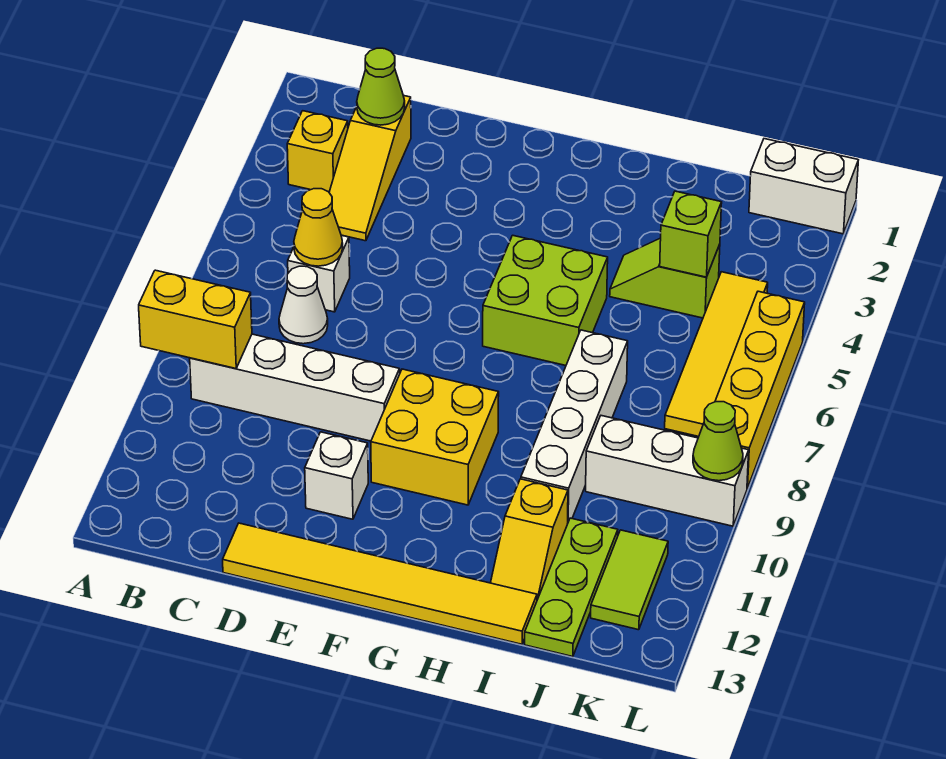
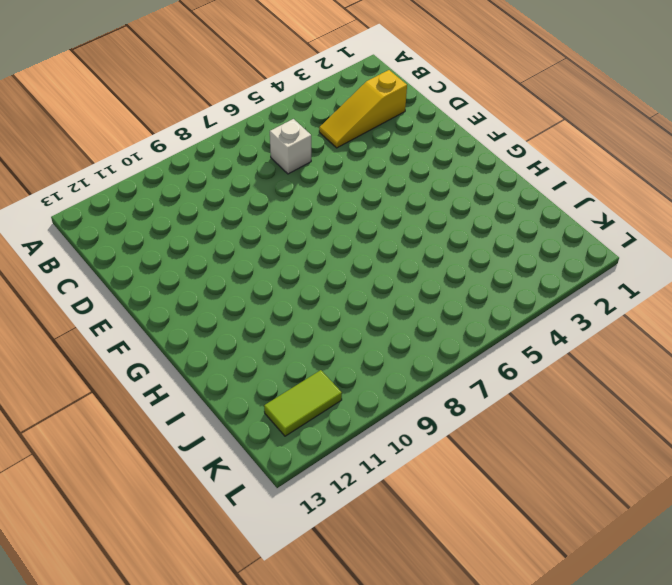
none -> yellow 1x1 brick [287,111,348,192]
none -> white 1x4 brick [190,334,400,441]
none -> white 1x1 cone [279,266,328,344]

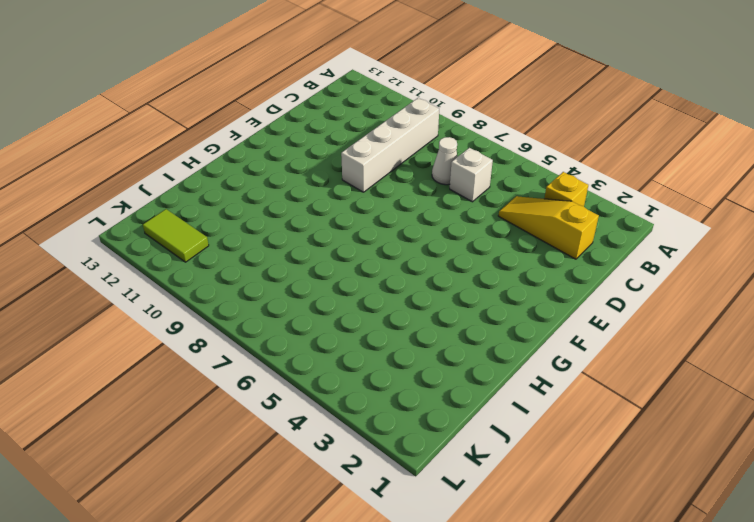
none -> yellow 1x6 tile [223,523,537,644]
none -> white 1x1 brick [305,432,368,519]
none -> yellow 2x2 brick [371,369,499,505]

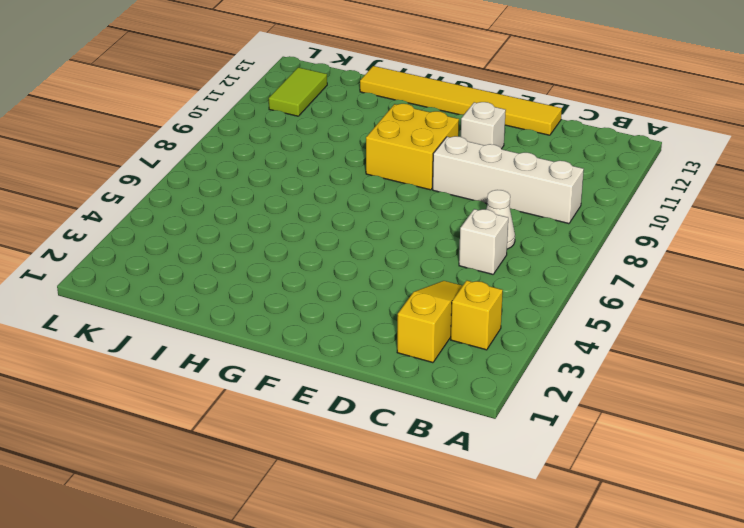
none -> lime 2x2 brick [483,235,608,366]
none -> lime 1x2 slope [610,238,720,318]
none -> white 1x4 brick [521,330,628,522]

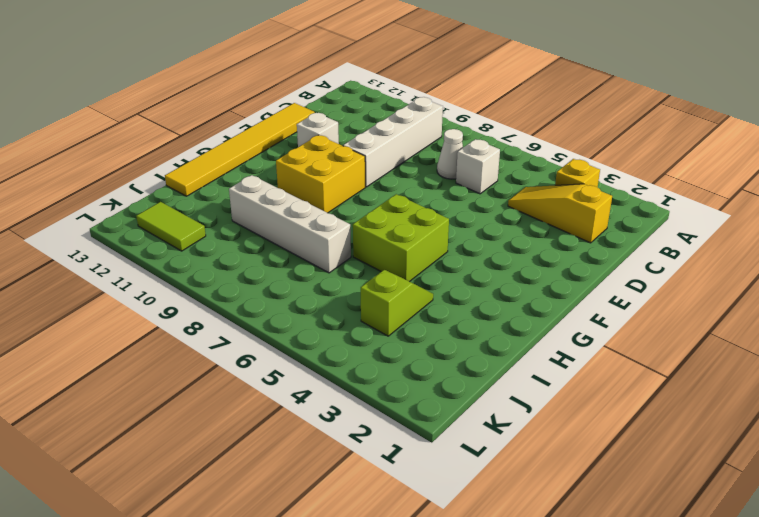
none -> yellow 1x2 slope [491,479,568,600]
none -> white 1x3 brick [586,416,749,526]
none -> lime 1x3 plate [525,518,618,657]

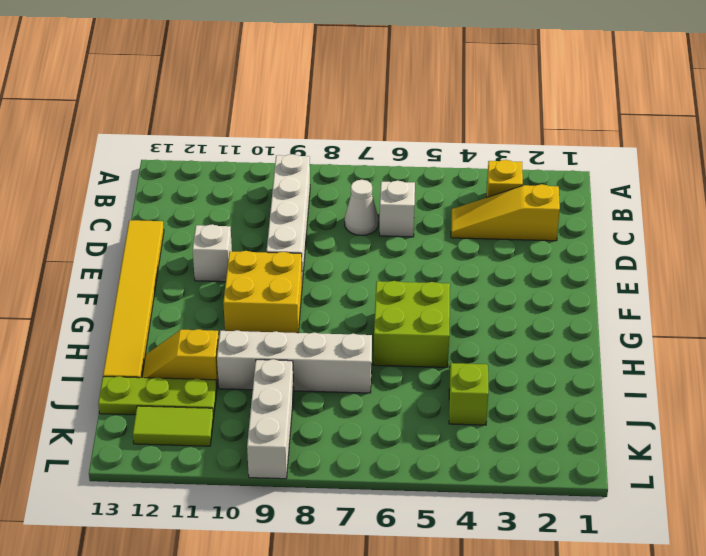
none -> white 1x2 brick [749,139,858,234]
none -> yellow 1x4 tile [665,272,768,437]
none -> yellow 1x4 brick [715,291,805,488]

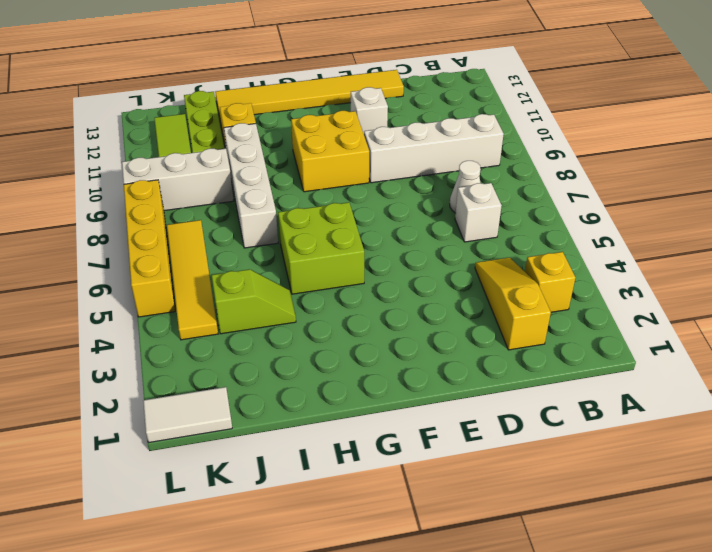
white 1x2 tile [143,387,232,442] -> white 1x2 brick [749,139,858,234]
none -> yellow 1x2 brick [139,270,252,369]
none -> lime 1x1 cone [357,48,405,125]
none -> yellow 1x1 cone [294,189,343,266]

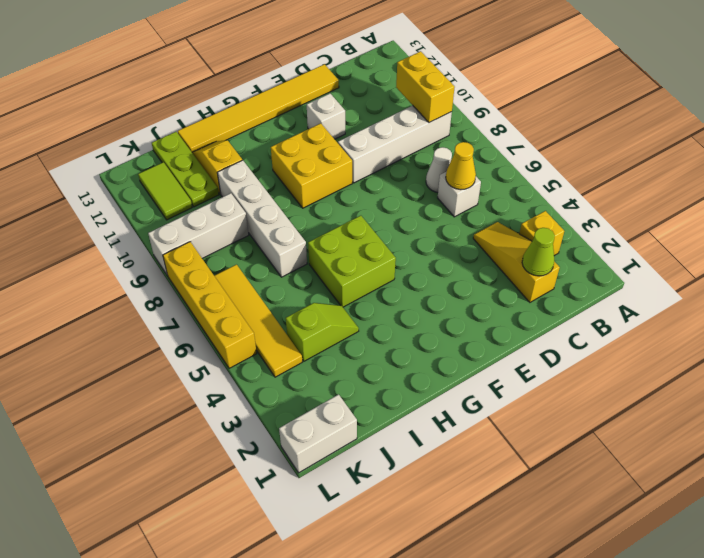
yellow 1x2 brick [396,51,455,123] -> yellow 1x2 brick turned to [139,270,252,369]
none -> lime 1x1 brick [660,191,722,277]
none -> lime 1x1 cone [693,402,743,481]

